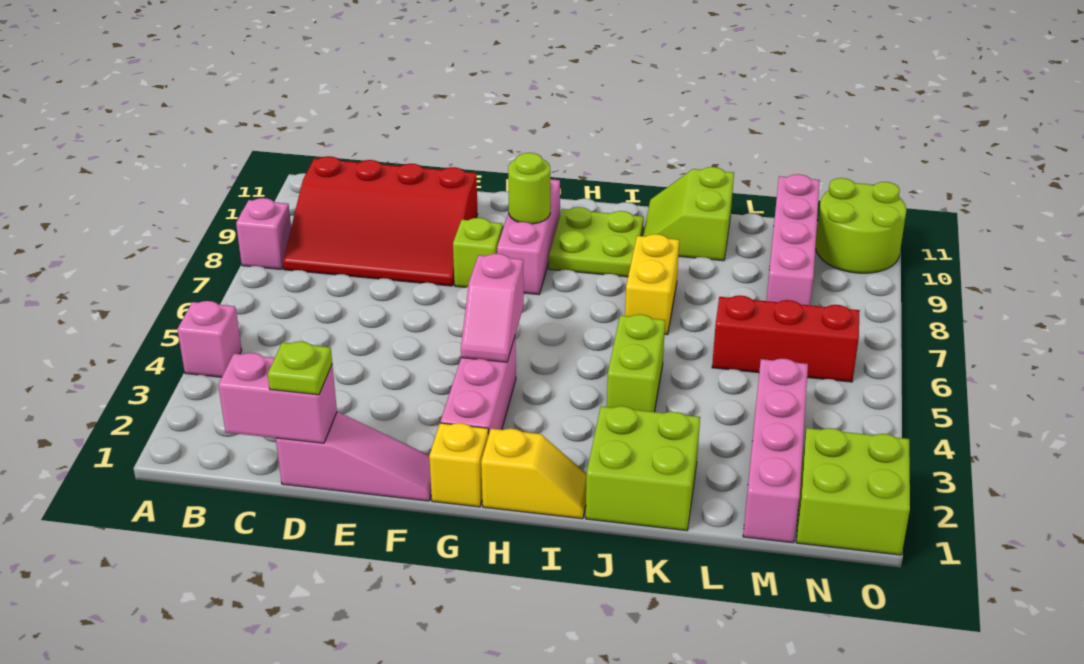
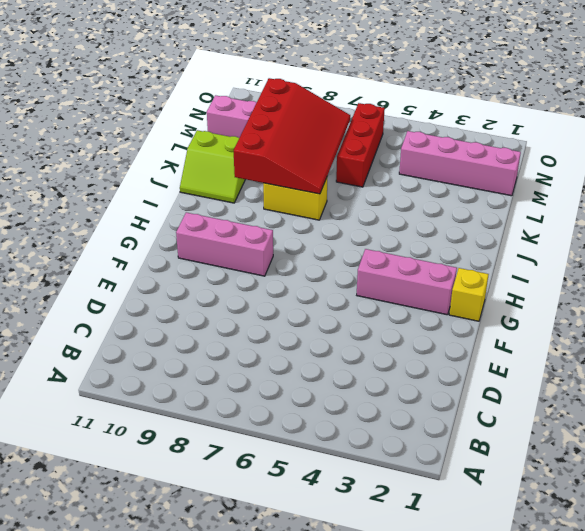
red 3x4 slope [234,78,350,194] -> red 3x4 slope moved to [283,156,478,286]
none -> pink 1x1 brick [178,301,242,377]
none -> pink 1x1 brick [236,198,291,269]
none -> pink 1x3 slope [276,412,431,501]

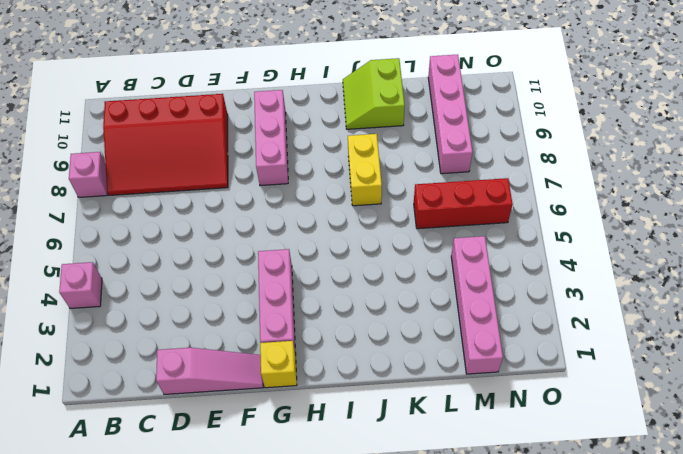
none -> lime 1x1 brick [453,218,503,287]
none -> yellow 1x2 slope [481,429,587,519]
none -> lime 2x2 plate [549,207,644,277]

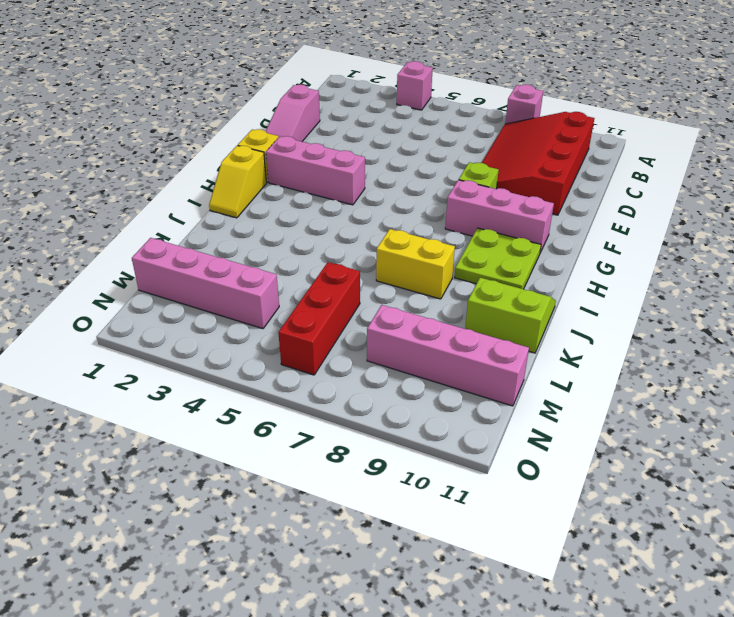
none -> lime 2x2 brick [586,406,700,531]
none -> lime 1x2 brick [607,314,665,412]
none -> lime 2x2 brick [796,428,910,555]

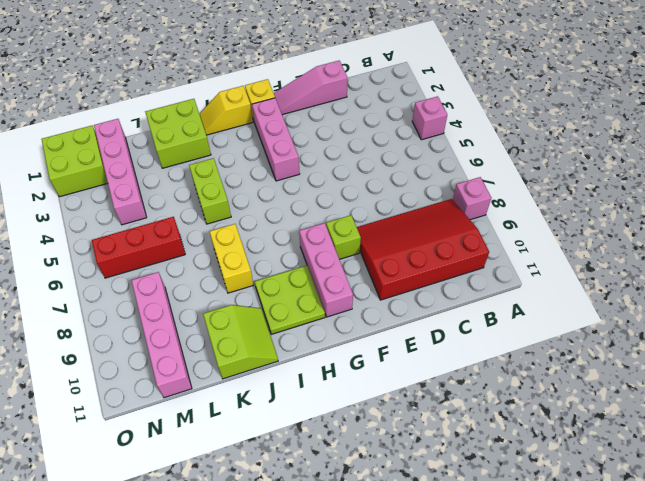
none -> lime 2x2 round brick [815,178,906,273]
none -> pink 1x2 brick [218,353,337,443]
none -> pink 1x2 slope [461,254,524,362]

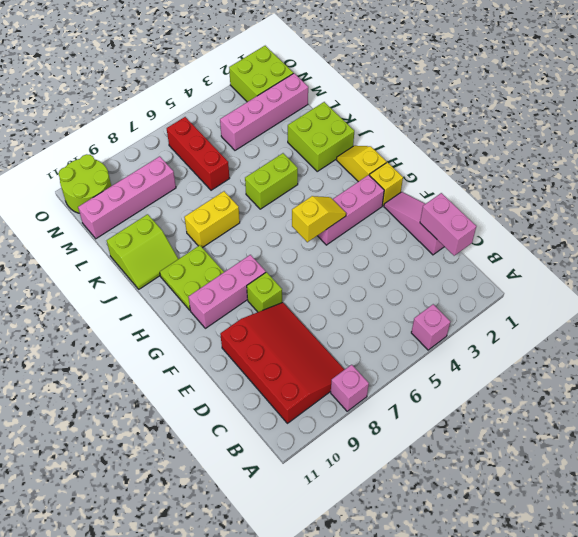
yellow 1x2 slope [292,196,346,242] -> pink 1x2 slope [461,254,524,362]
none -> lime 1x1 round brick [508,153,550,224]
none -> lime 1x1 plate [268,341,332,395]

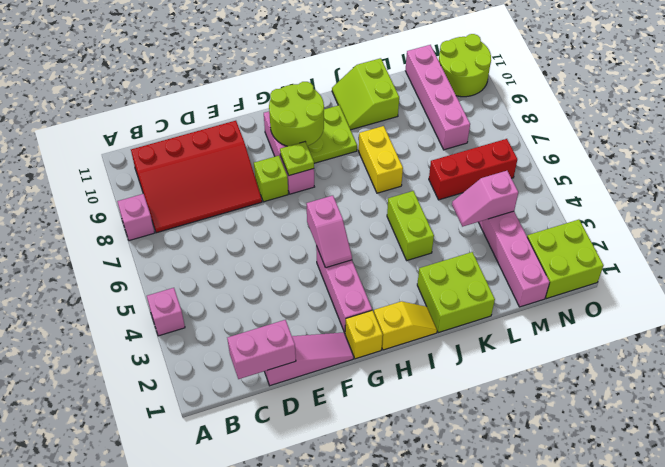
lime 1x1 plate [280,142,314,176] -> lime 1x1 plate moved to [268,341,332,395]
lime 2x2 round brick [269,82,324,146] -> lime 1x1 round brick [508,153,550,224]
pink 1x2 slope [452,171,518,227] -> none

